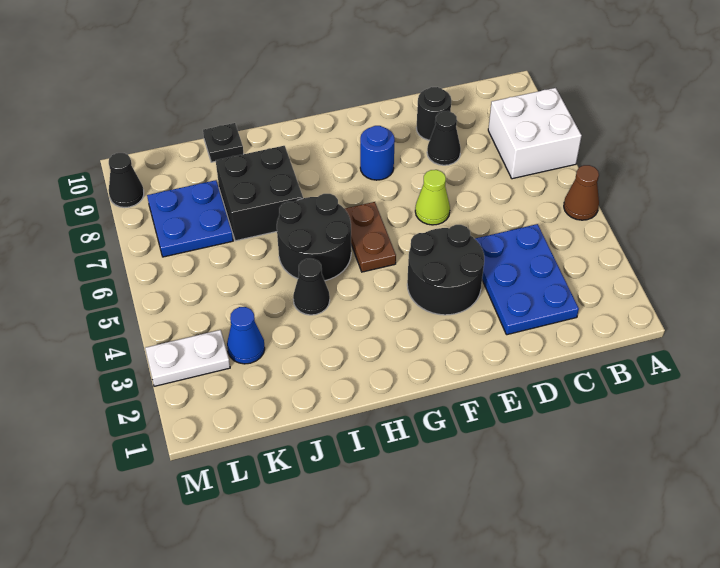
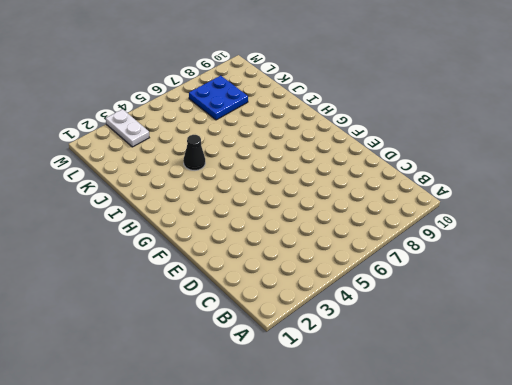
none -> brown 1x1 cone [564,165,599,220]
none -> white 2x2 brick [488,88,582,179]
none -> blue 2x3 plate [475,224,579,335]

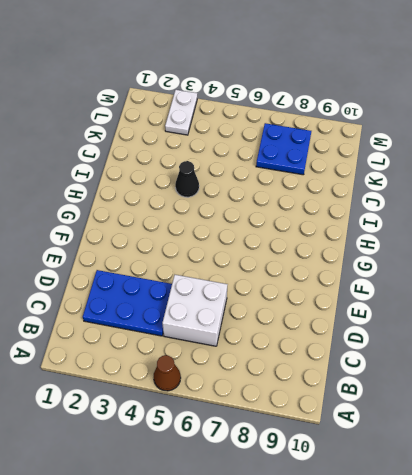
white 2x2 brick [162,275,228,346] -> white 2x2 brick moved to [488,88,582,179]
none -> black 1x1 cone [427,111,461,165]
none -> black 1x1 round brick [416,87,451,140]
none -> black 2x2 round brick [407,225,484,315]

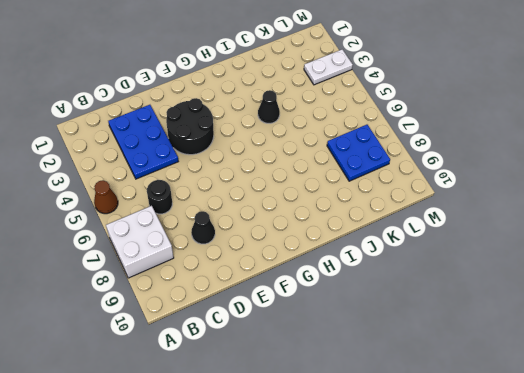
black 1x1 round brick [147,180,172,214] -> black 1x1 round brick moved to [416,87,451,140]
none -> lime 1x1 cone [415,170,450,225]
none -> blue 1x1 round brick [360,126,395,180]
none -> brown 1x2 plate [345,202,396,272]

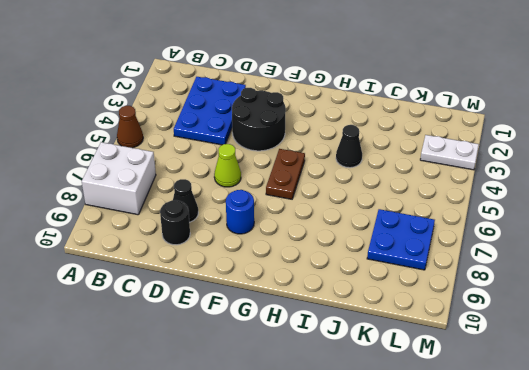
none -> black 2x2 round brick [277,194,351,281]
none -> black 2x2 brick [216,146,303,241]
none -> black 1x1 plate [203,123,244,162]

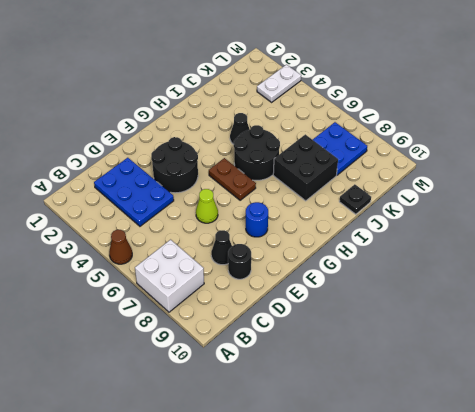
none -> blue 1x1 cone [227,307,265,364]
none -> black 1x1 cone [109,153,144,208]

